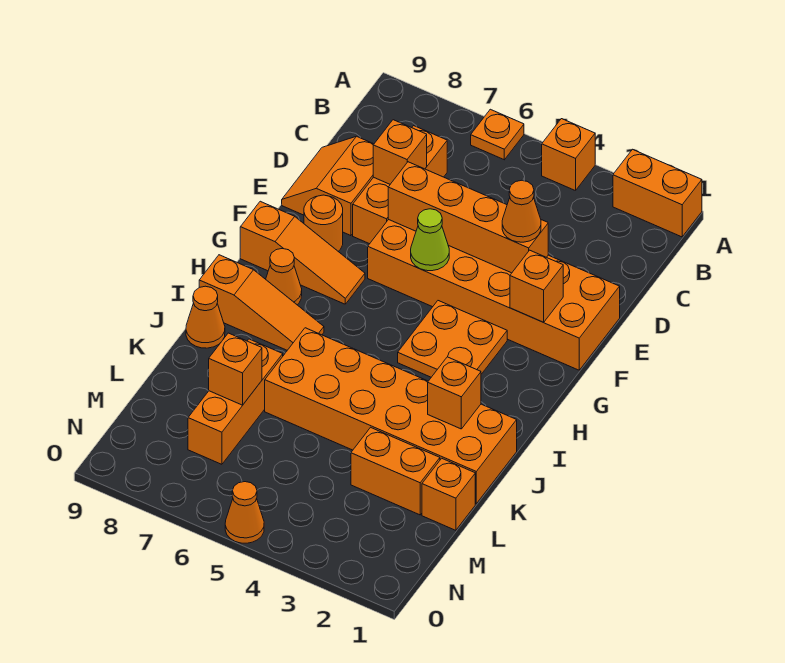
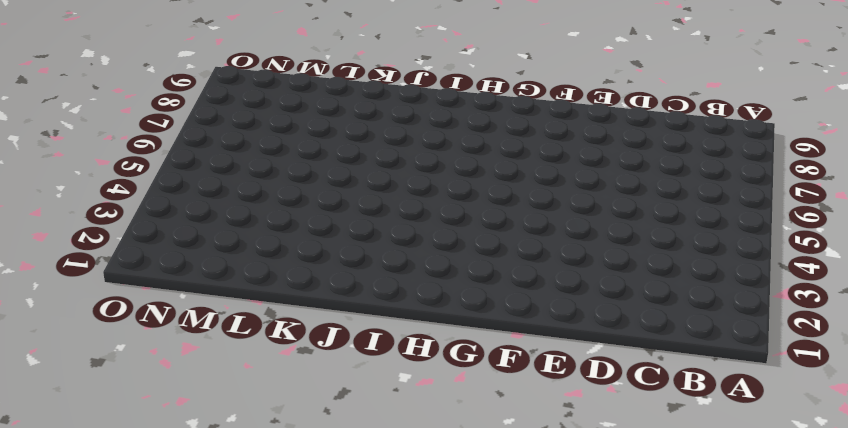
none -> orange 1x2 brick [613,149,702,237]
none -> orange 1x1 brick [542,119,595,191]
none -> orange 1x1 plate [471,109,524,160]

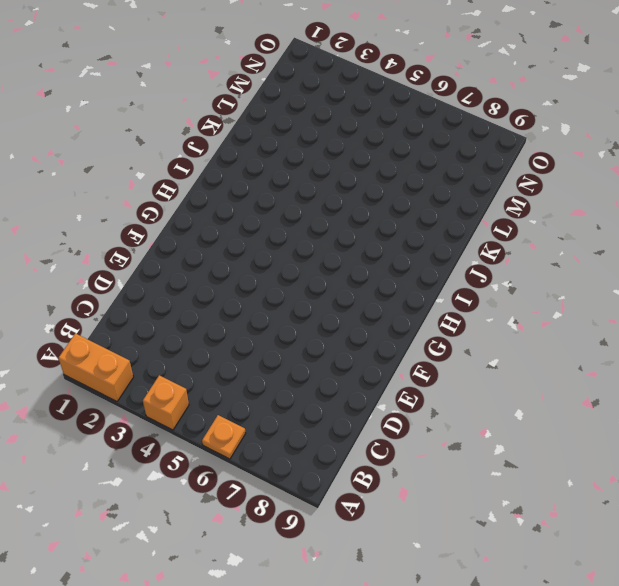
none -> orange 1x3 brick [353,126,447,244]
none -> orange 2x2 slope [282,136,374,236]
none -> orange 2x6 brick [368,219,620,370]

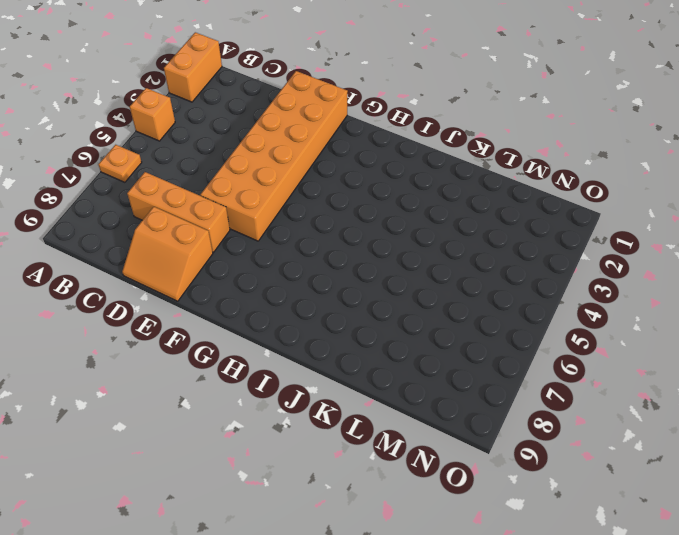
none -> orange 1x1 round brick [304,195,343,251]
none -> orange 2x2 plate [398,301,507,377]
none -> orange 1x3 slope [240,201,365,304]

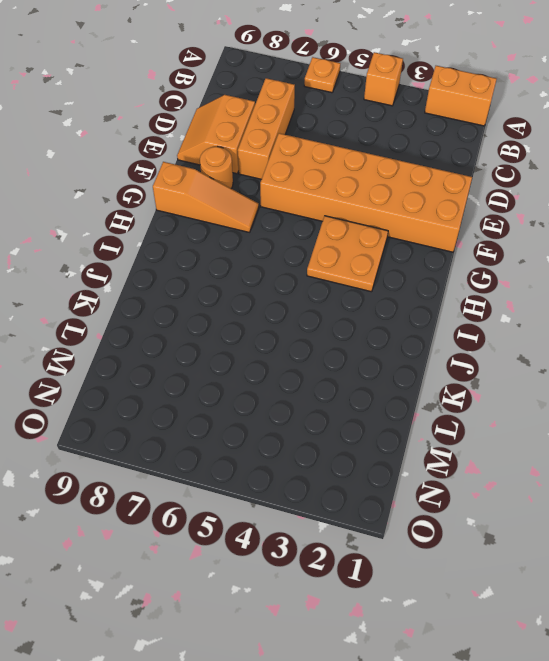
none -> orange 1x1 cone [266,249,302,305]
none -> orange 1x3 slope [199,255,324,350]
none -> orange 2x6 brick [265,328,517,503]

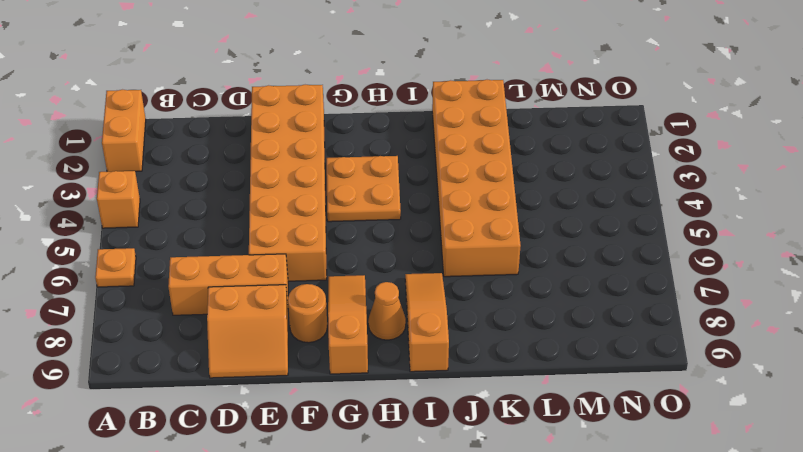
none -> orange 1x1 cone [186,286,225,348]
none -> orange 1x3 brick [188,339,283,464]
none -> orange 1x1 brick [422,458,475,530]

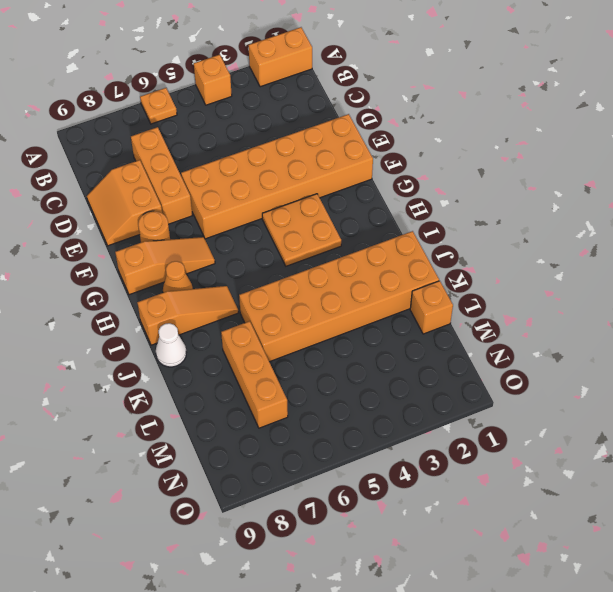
white 1x1 cone [156,323,186,367] -> orange 1x1 cone [186,286,225,348]
none -> orange 1x2 brick [351,427,440,515]
none -> orange 1x1 cone [225,482,264,543]
none -> orange 1x1 brick [373,120,427,184]

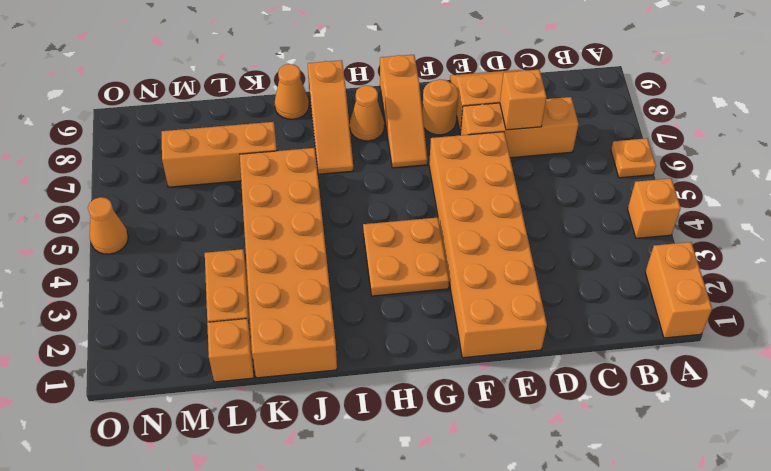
none -> orange 1x4 brick [388,162,548,273]
none -> orange 1x1 brick [510,250,563,322]
none -> lime 1x1 cone [411,209,449,271]

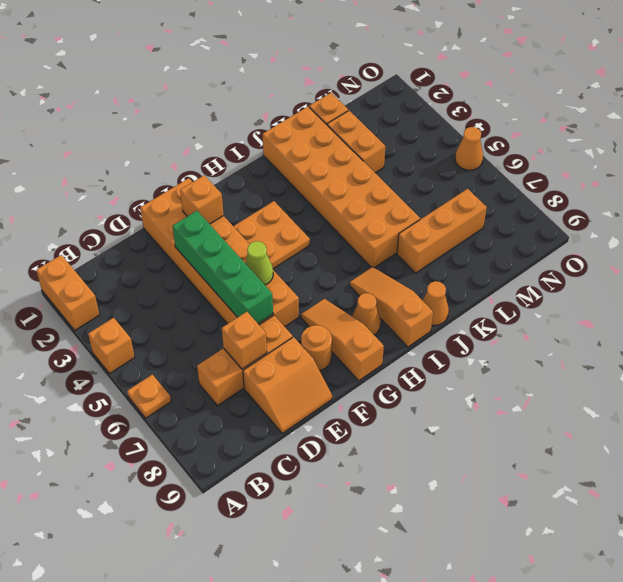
green 1x4 brick [173,211,273,324] -> orange 1x4 brick [388,162,548,273]
none -> orange 1x1 brick [428,357,481,429]
none -> orange 1x1 brick [209,333,262,405]
none -> orange 1x1 cone [502,180,541,242]

